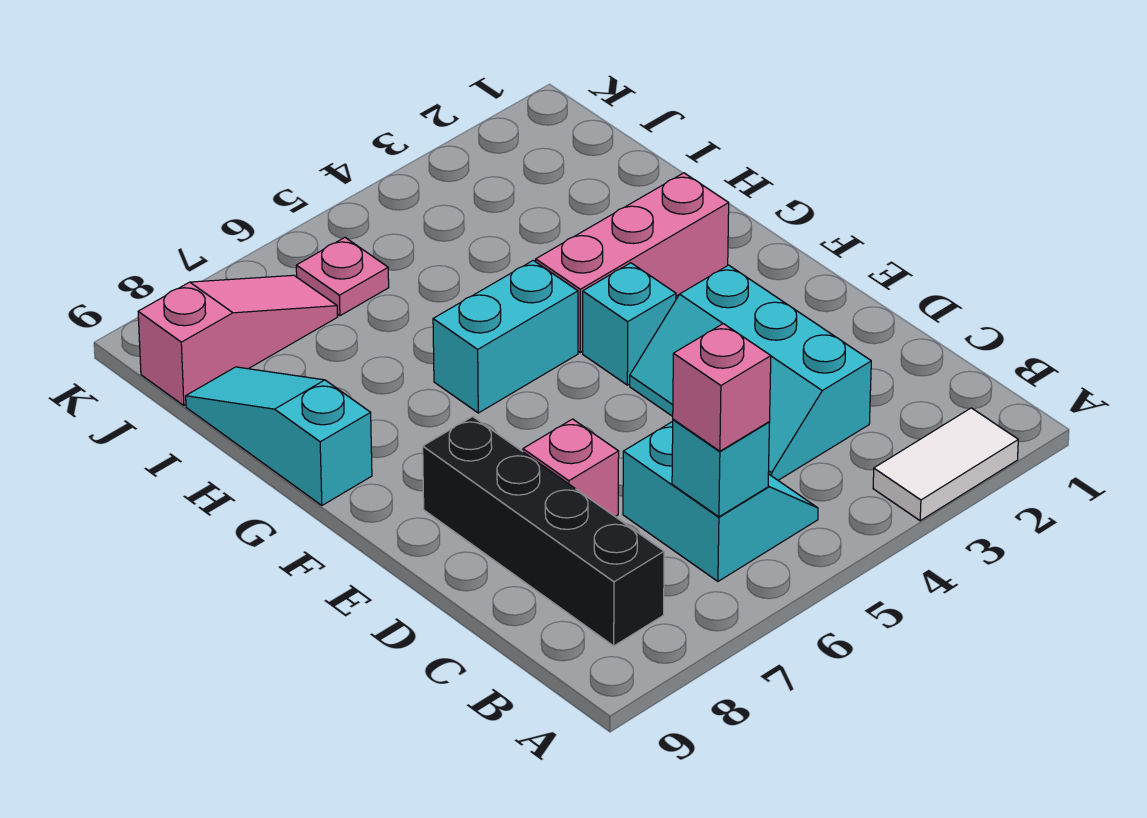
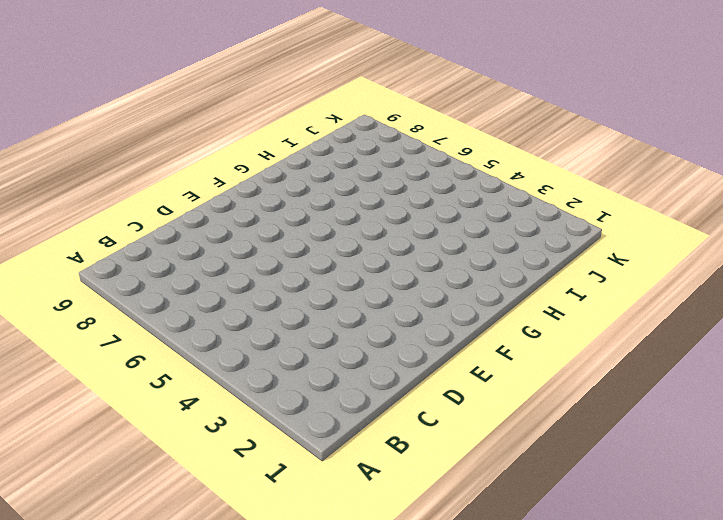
none -> white 1x2 tile [873,408,1018,521]
none -> cyan 2x2 slope [623,421,818,581]
none -> black 1x4 brick [423,417,664,646]

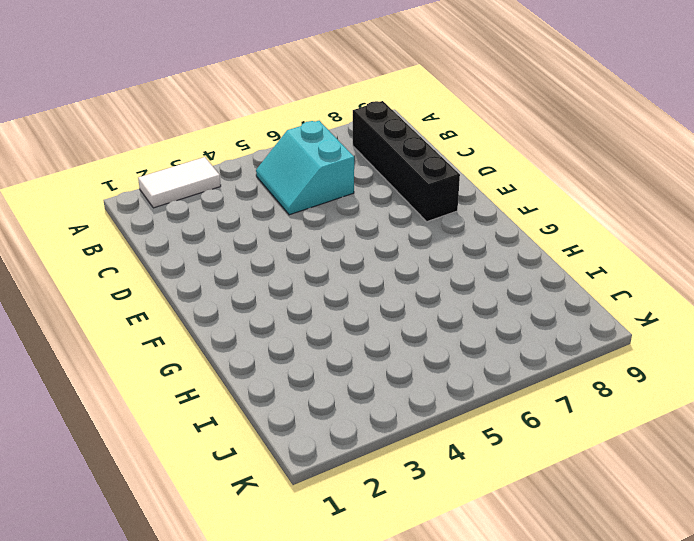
none -> cyan 2x3 slope [630,265,871,480]
none -> pink 1x1 brick [523,419,619,516]
none -> cyan 1x1 brick [583,263,676,385]

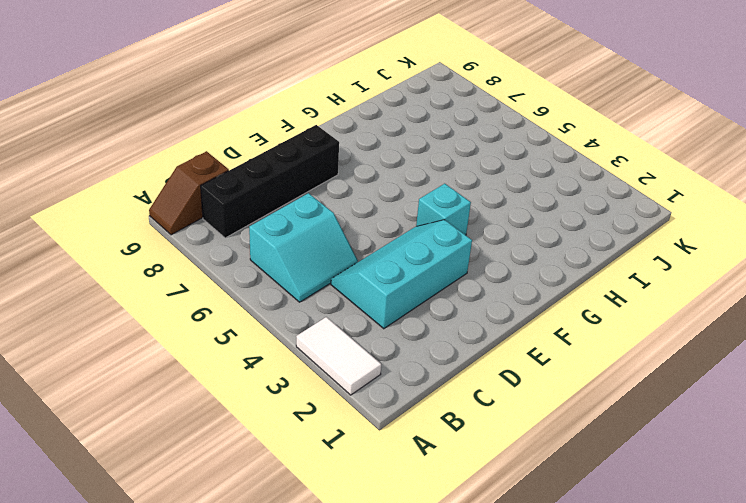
brown 1x2 slope [149,151,229,235] -> none
none -> pink 1x1 brick [523,419,619,516]
none -> pink 1x3 brick [536,173,729,353]
none -> cyan 1x2 brick [433,260,578,413]

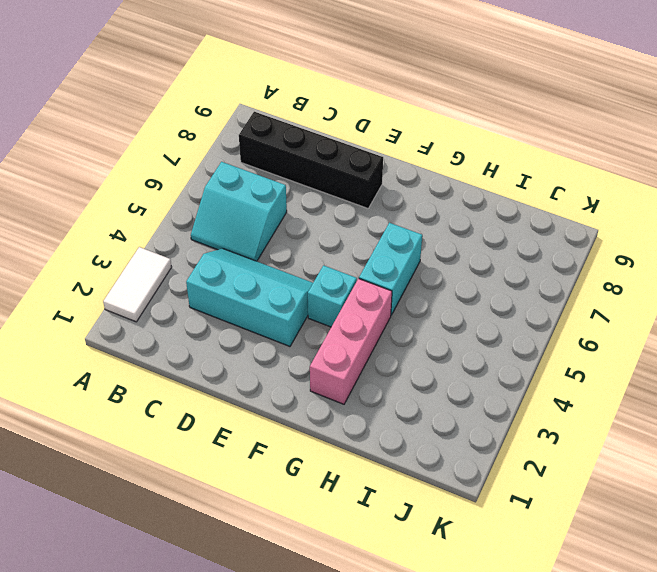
none -> pink 1x1 brick [523,419,619,516]
none -> cyan 1x3 slope [186,367,372,505]
none -> pink 1x1 plate [296,238,389,316]

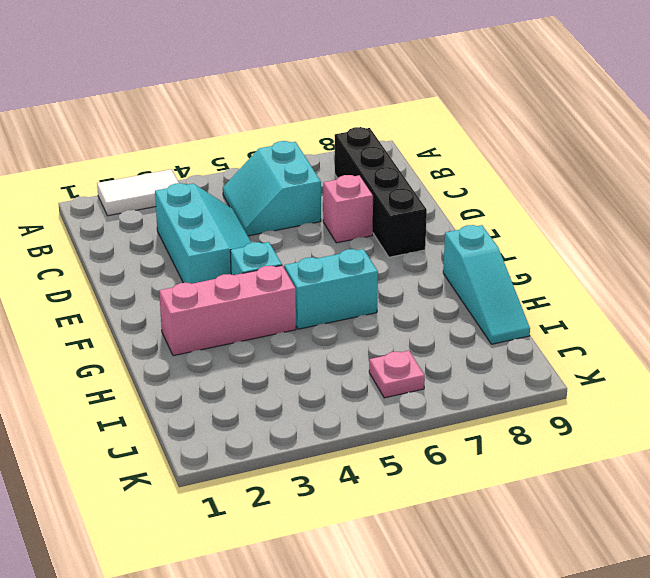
none -> pink 1x3 slope [138,275,337,406]
none -> cyan 1x1 brick [672,419,770,517]
none -> pink 1x1 brick [673,324,771,451]

